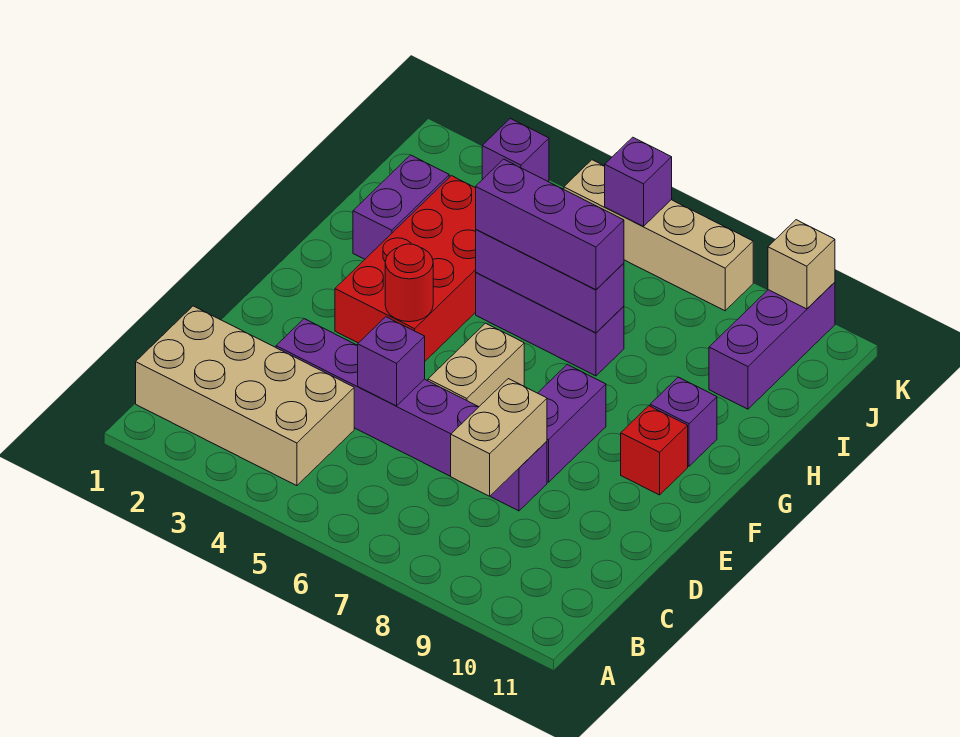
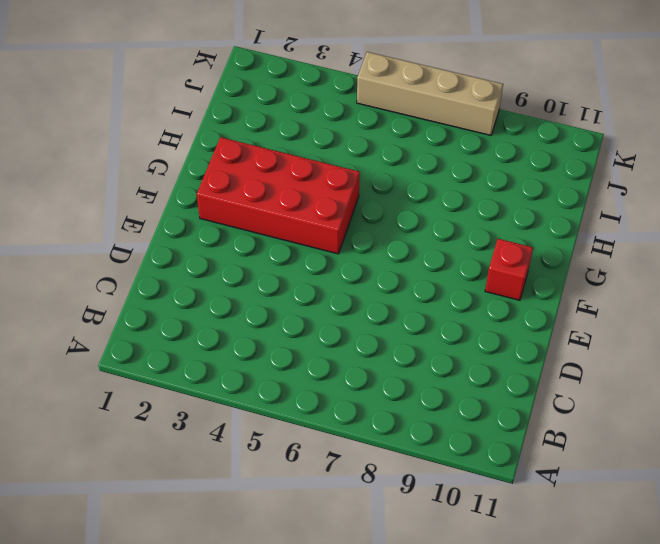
red 2x4 brick [197,137,360,254] -> red 2x4 brick turned to [335,176,476,361]
none -> tan 2x4 brick [136,306,354,486]
none -> purple 1x6 brick [276,319,547,511]
none -> tan 1x2 brick [428,323,524,407]

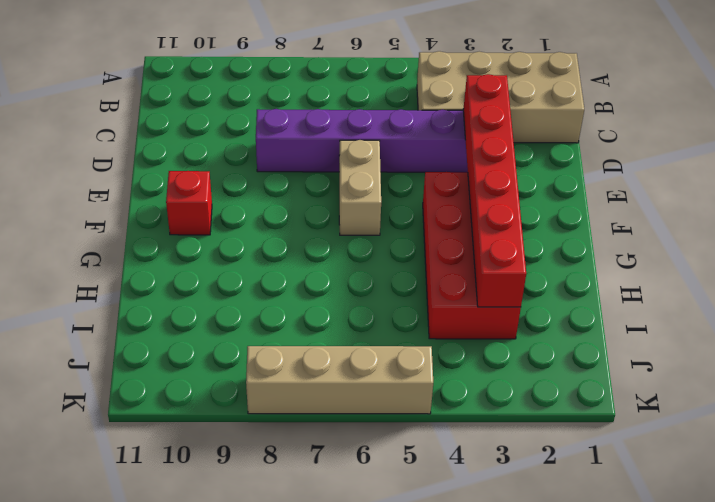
red 1x6 brick [463,74,526,307] -> none
none -> purple 1x2 brick [538,365,606,482]
none -> purple 1x1 brick [650,377,717,466]
none -> purple 1x2 brick [353,155,449,259]

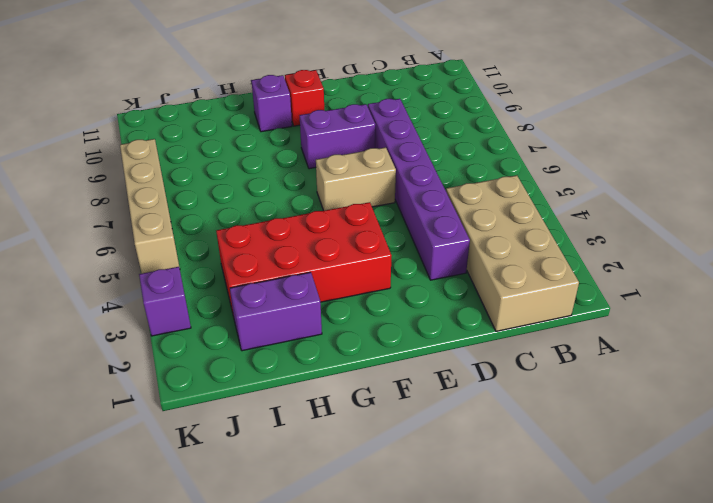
none -> purple 1x3 brick [476,273,624,376]
none -> purple 1x3 brick [709,282,835,409]
none -> tan 1x2 brick [451,379,547,496]

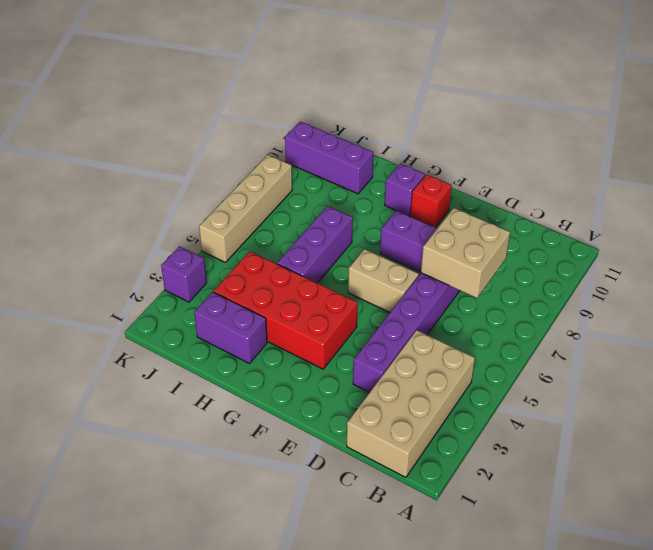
tan 2x2 brick [421,208,510,298] -> tan 1x2 brick [451,379,547,496]
none -> purple 1x1 brick [357,317,425,406]
none -> red 1x1 round brick [385,244,433,322]
none -> purple 1x3 brick [476,230,624,333]

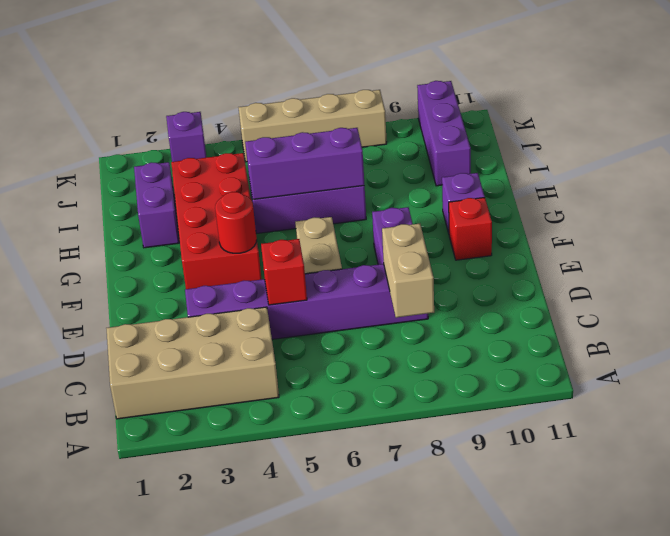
red 1x1 brick [261,239,307,305] -> purple 1x1 brick [357,317,425,406]
none -> purple 1x1 brick [605,137,672,226]
none -> tan 1x1 brick [768,220,835,309]
none -> purple 1x3 brick [476,159,624,290]

